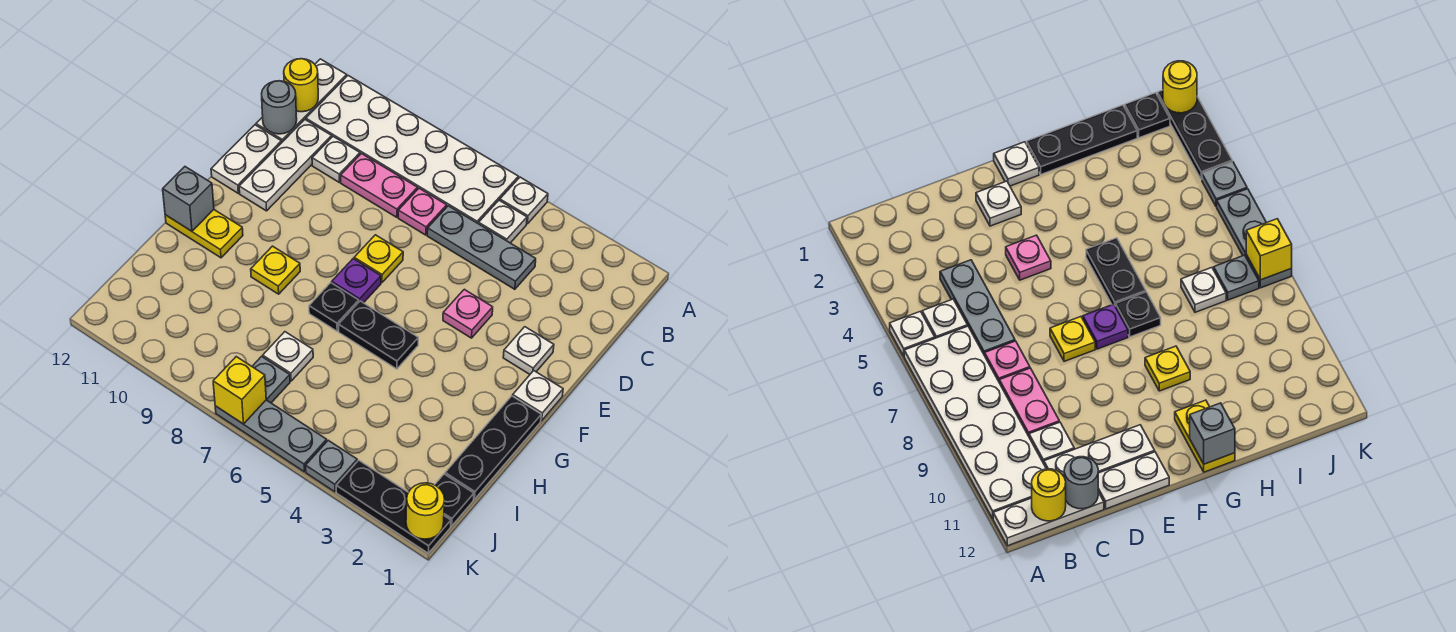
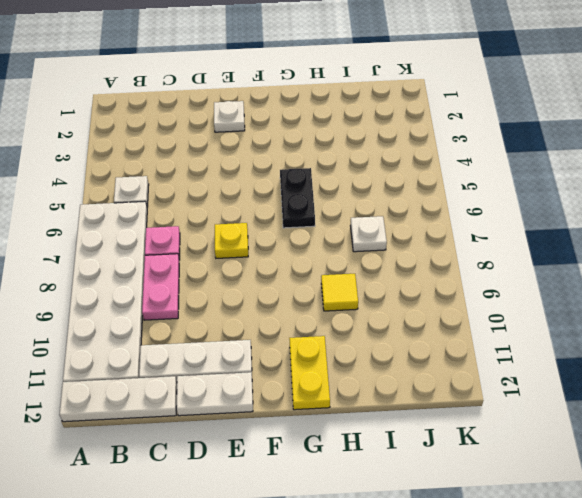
yellow 1x1 tile [321,274,358,311] -> none
none -> white 1x1 plate [500,177,548,224]
none -> grey 1x3 plate [427,206,536,289]
none -> white 1x1 plate [312,137,360,182]
none -> pink 1x1 plate [443,289,493,338]

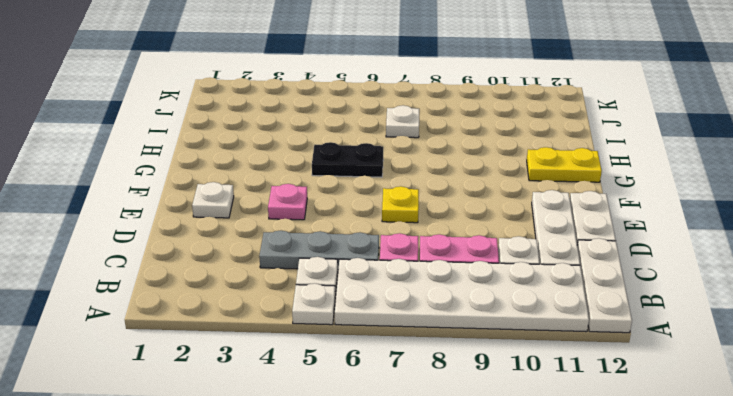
none -> white 1x1 plate [513,371,563,421]
none -> purple 1x1 plate [332,259,381,303]
none -> black 1x3 plate [445,396,541,499]
none -> black 1x1 plate [309,283,359,331]

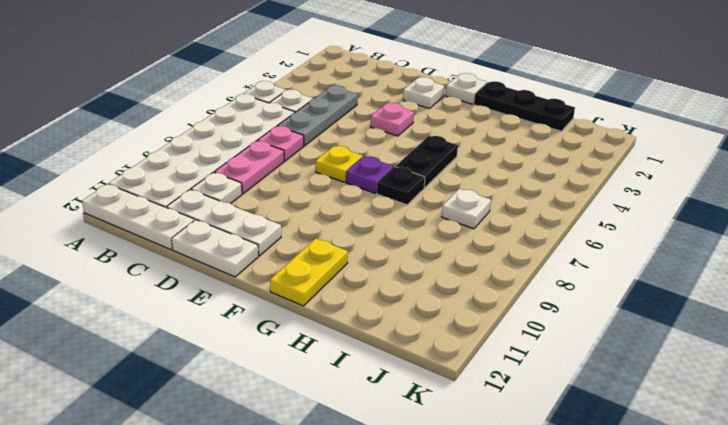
none -> yellow 1x1 plate [251,246,300,294]
none -> black 1x1 plate [435,474,474,526]
none -> grey 1x1 plate [252,357,290,403]
none -> black 1x3 plate [336,460,451,553]

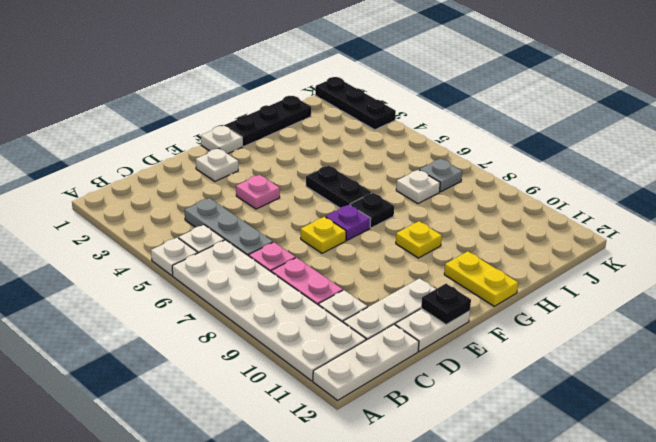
black 1x1 plate [421,284,471,325] -> black 1x1 plate moved to [435,474,474,526]
none -> grey 1x1 plate [306,440,357,492]
none -> grey 1x3 plate [215,400,327,472]
none -> yellow 1x1 round brick [284,59,318,112]
none -> grey 1x1 round brick [262,81,297,134]

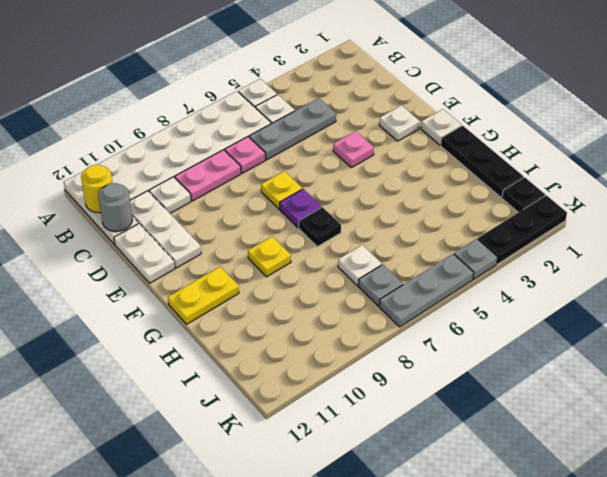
none -> black 1x2 plate [339,301,418,369]
none -> grey 1x1 brick [163,167,214,231]
none -> yellow 1x1 round brick [406,483,445,539]
none -> yellow 1x1 brick [213,357,266,424]

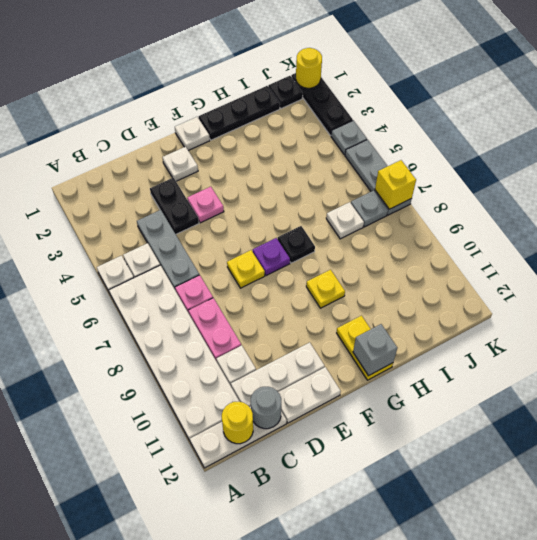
black 1x2 plate [150,178,199,234] -> black 1x2 plate moved to [339,301,418,369]

